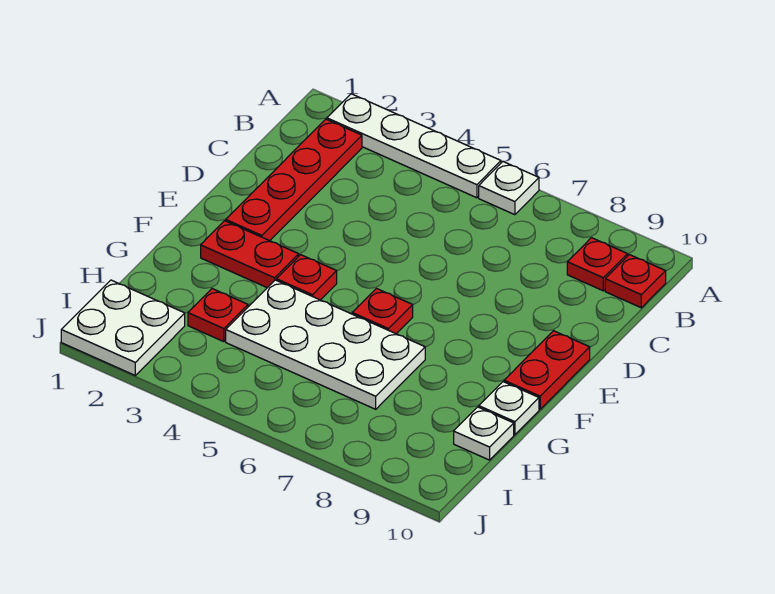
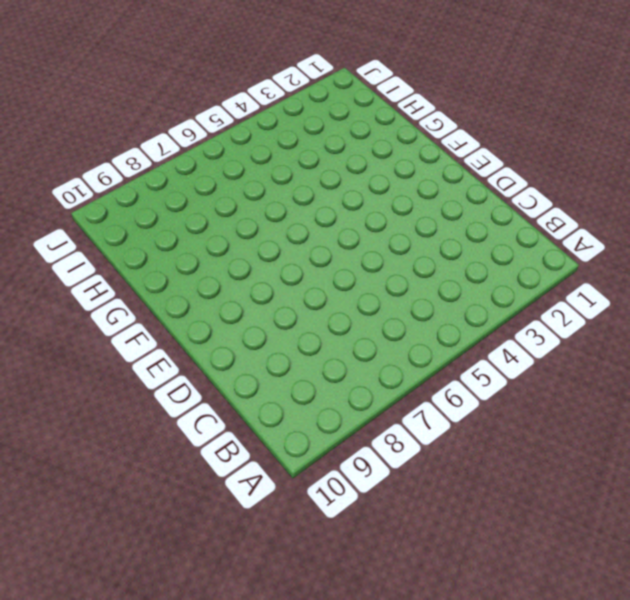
none -> white 1x4 plate [327,94,501,198]
none -> white 1x1 plate [479,162,539,215]
none -> red 1x4 plate [226,119,362,241]

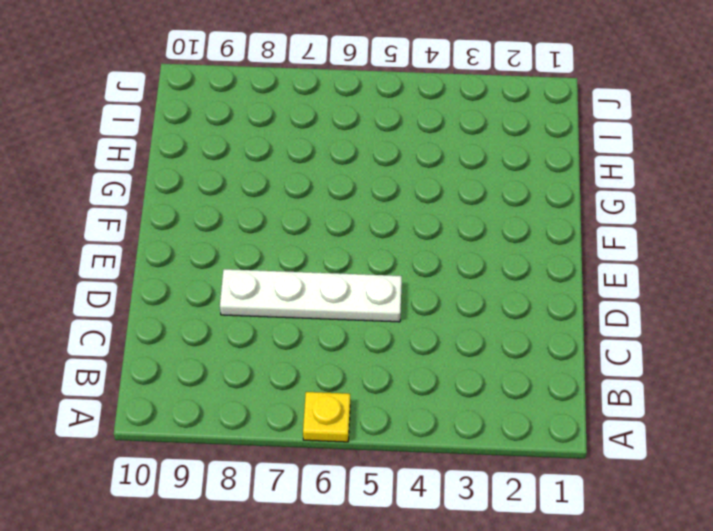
yellow 1x1 plate [303,392,350,442] -> white 1x1 plate [479,162,539,215]
white 1x4 plate [220,269,402,322] -> white 1x4 plate moved to [327,94,501,198]
none -> red 1x4 plate [226,119,362,241]
none -> red 1x1 plate [567,238,628,291]
none -> red 1x1 plate [605,255,666,308]

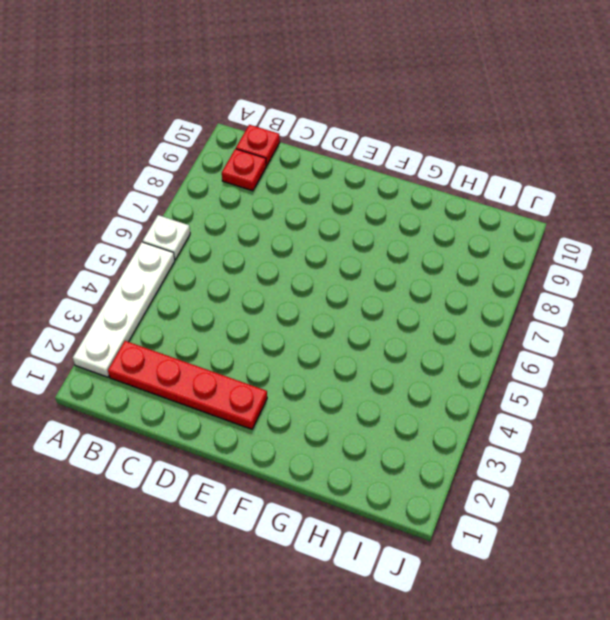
none -> red 1x2 plate [504,331,590,409]
none -> red 1x2 plate [201,221,299,288]
none -> red 1x1 plate [276,255,337,300]

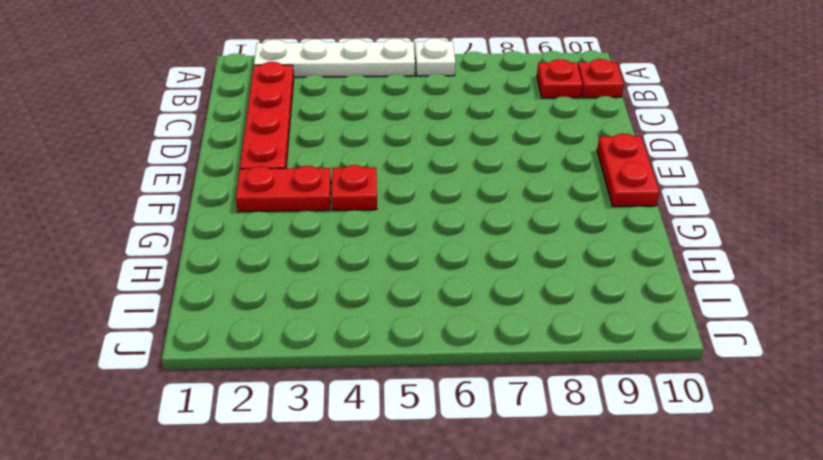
none -> red 1x1 plate [352,289,413,334]
none -> white 2x4 plate [226,280,425,409]
none -> white 1x1 plate [479,382,539,435]

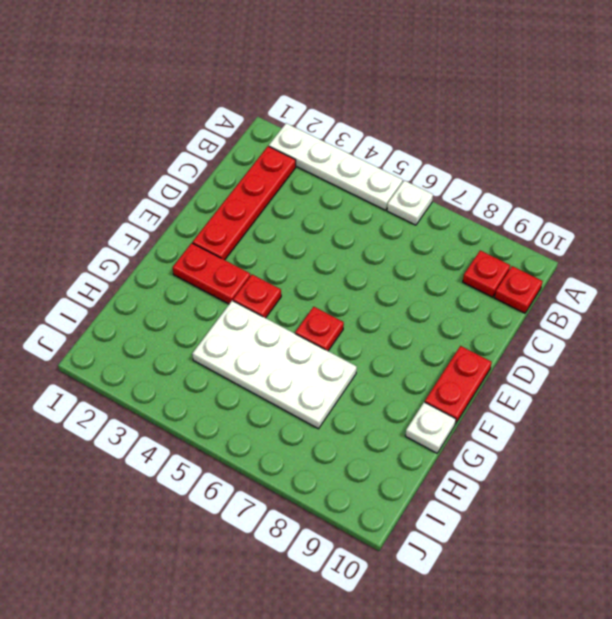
none -> red 1x1 plate [188,289,248,342]
none -> white 1x1 plate [454,407,514,460]
none -> white 2x2 plate [61,280,185,375]

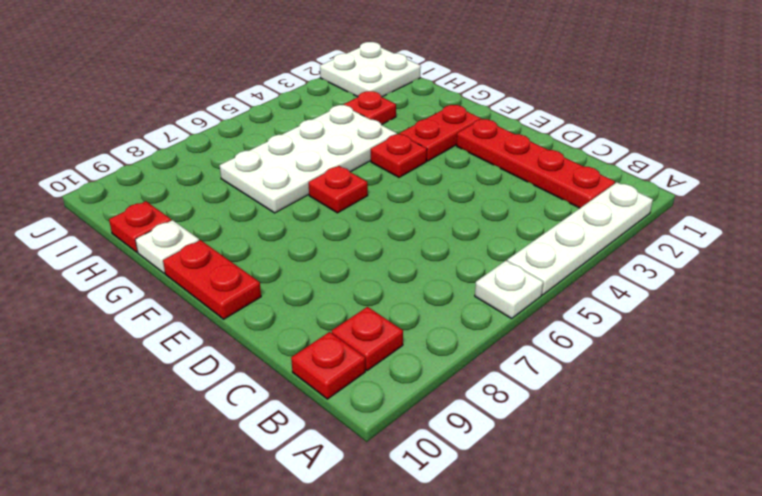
red 1x1 plate [109,201,171,252] -> white 1x1 plate [454,407,514,460]

